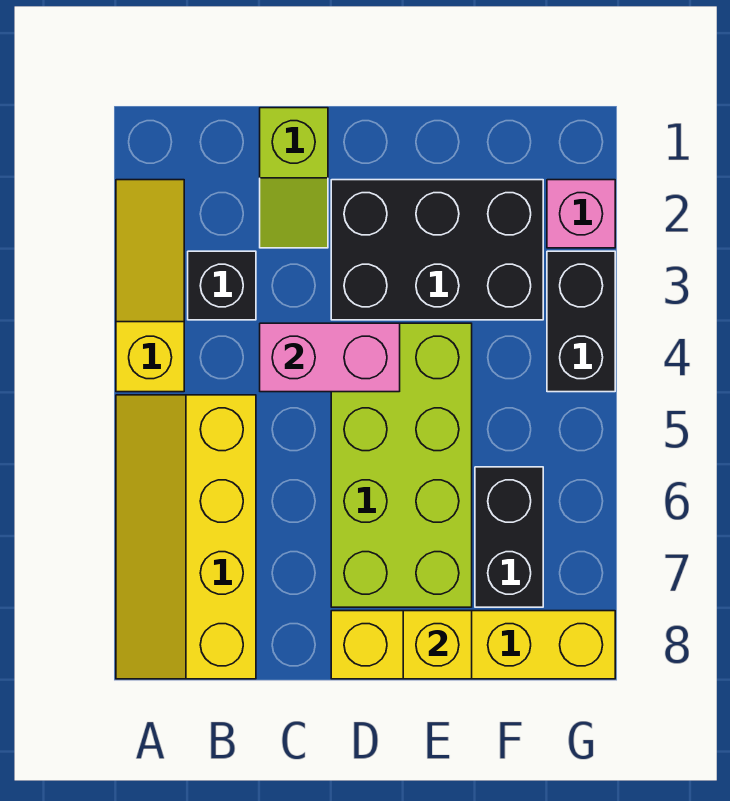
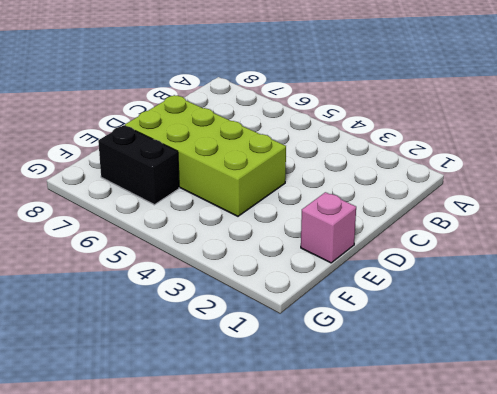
pink 1x1 brick [301,192,356,263] -> pink 1x1 brick moved to [547,180,615,248]
none -> yellow 1x3 slope [116,180,184,392]
none -> yellow 2x4 slope [116,395,256,679]
none -> black 1x1 brick [188,251,256,320]

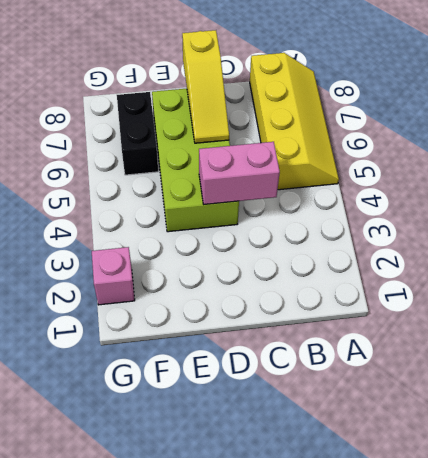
yellow 1x3 slope [182,30,229,143] -> yellow 1x3 slope moved to [116,180,184,392]
none -> black 1x1 brick [188,251,256,320]
none -> lime 1x2 slope [260,108,328,248]
none -> black 2x3 brick [331,180,543,320]

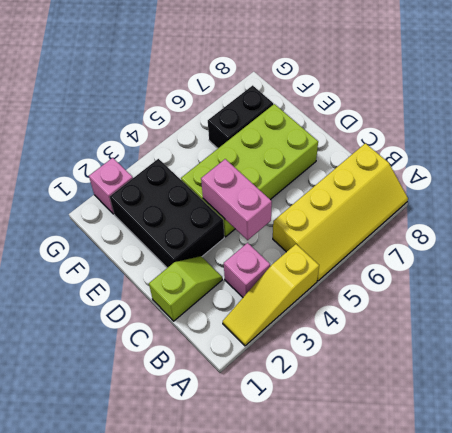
pink 1x1 brick [224,243,270,297] -> black 1x1 brick [188,251,256,320]
none -> yellow 1x4 brick [331,611,615,679]
none -> black 1x2 brick [547,251,615,392]
none -> yellow 1x1 brick [403,611,472,679]

